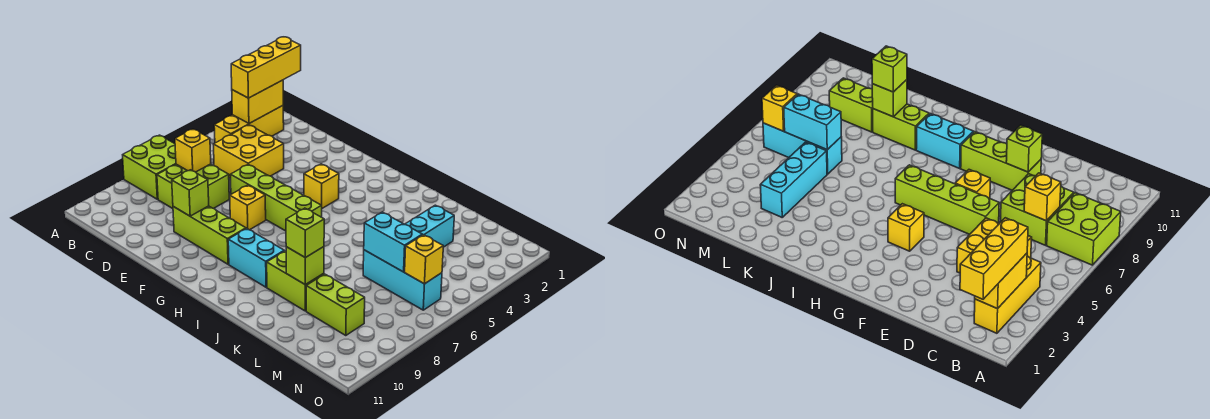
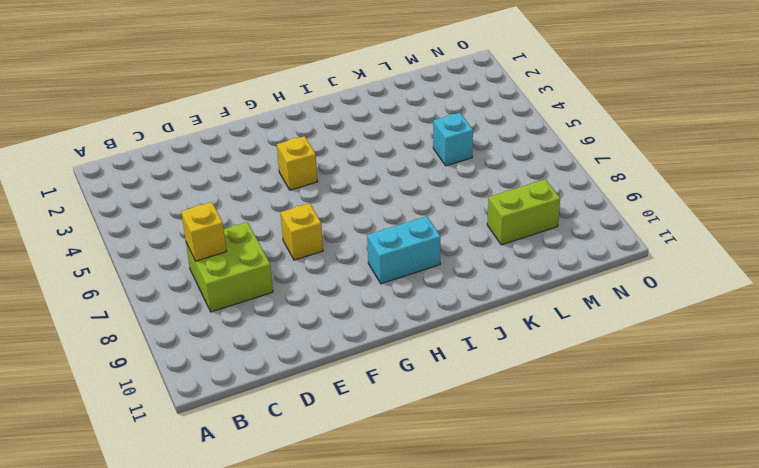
cyan 1x1 brick [433,113,473,166] -> cyan 1x3 brick [405,205,454,247]
none -> lime 2x2 brick [123,135,176,199]
none -> yellow 1x3 brick [214,106,284,143]
none -> yellow 2x2 brick [214,125,284,178]

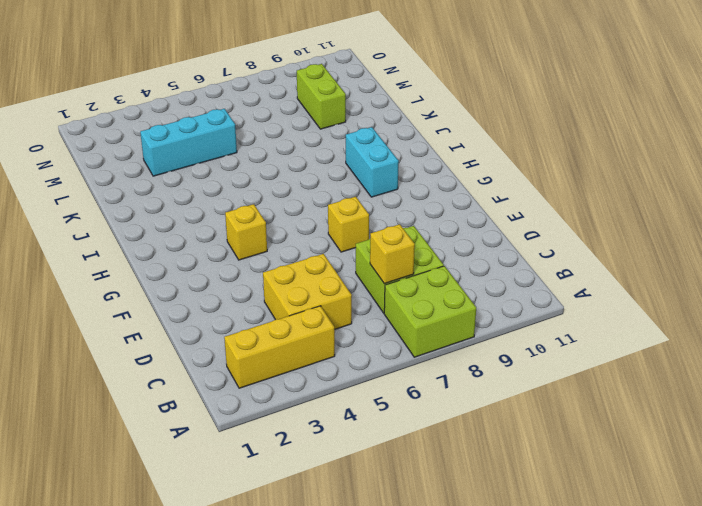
none -> lime 1x4 brick [230,165,322,231]
none -> lime 1x3 brick [173,206,246,264]
none -> lime 1x2 brick [267,251,324,311]

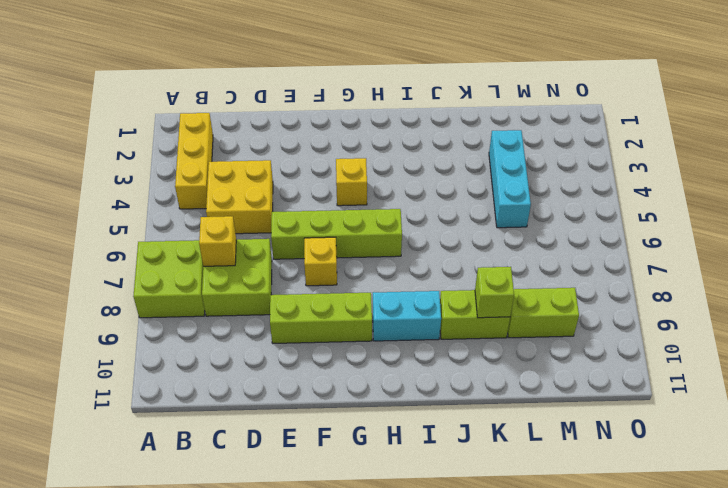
none -> cyan 1x3 brick [363,250,442,310]
none -> yellow 1x2 brick [232,80,283,123]
none -> lime 1x1 brick [172,170,209,216]

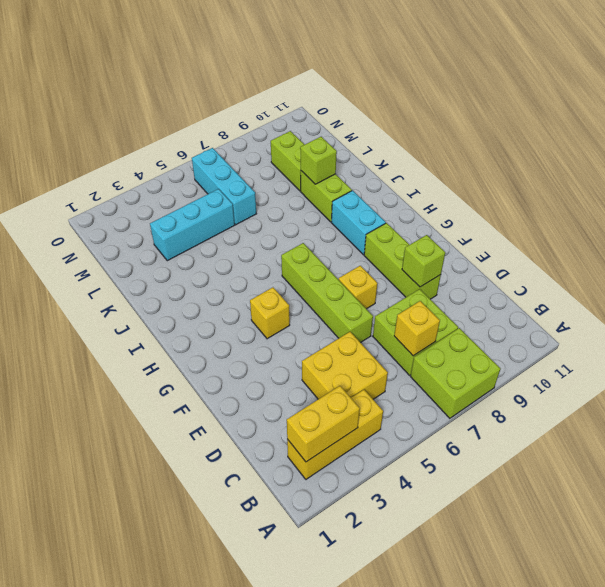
none -> cyan 1x2 brick [364,212,422,272]
none -> yellow 1x1 brick [405,235,443,284]
none -> yellow 1x3 brick [231,37,301,98]

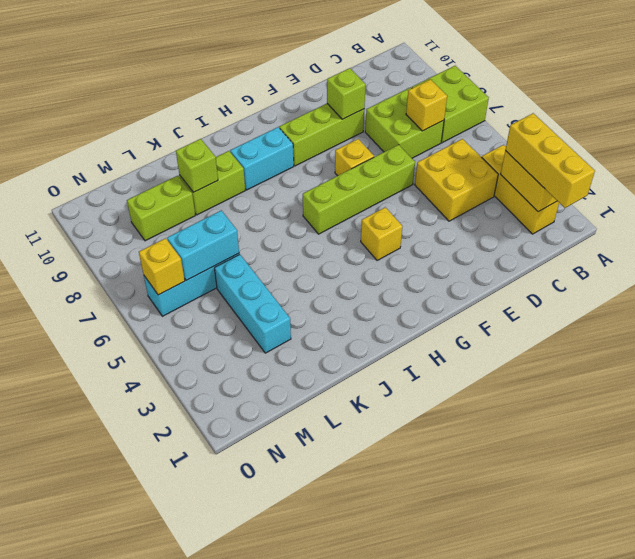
none -> lime 1x1 brick [286,208,324,258]

